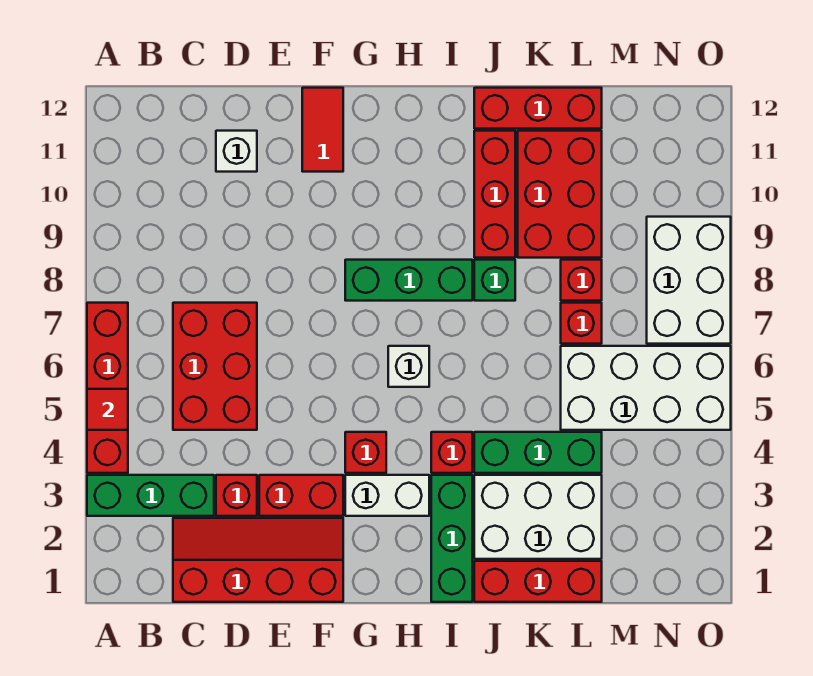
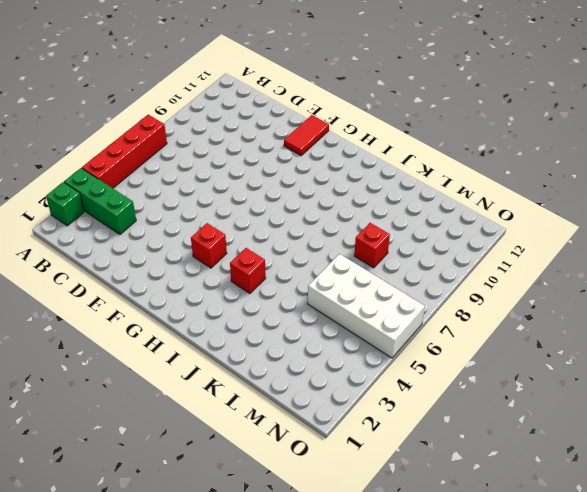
green 1x1 brick [46,182,84,226] -> green 1x1 brick moved to [474,260,515,301]
none -> red 2x4 slope [173,518,343,602]
none -> red 2x3 brick [173,303,257,430]
none -> red 1x1 brick [216,475,257,516]

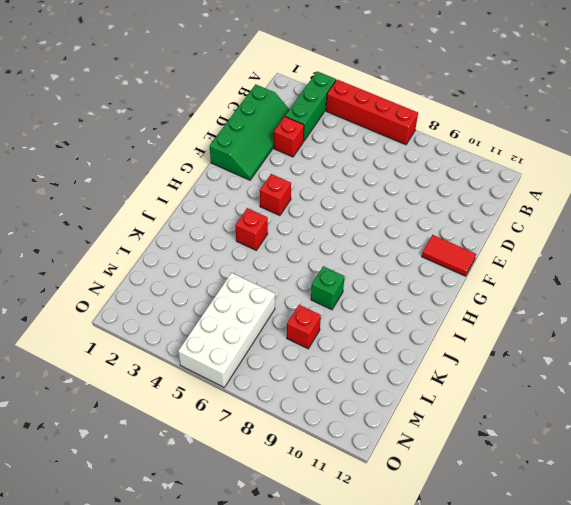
green 2x4 slope [210,84,289,180] -> red 2x4 slope [173,518,343,602]
none -> red 2x3 brick [173,303,257,430]
none -> white 1x1 brick [216,131,257,172]
none -> red 1x2 brick [259,475,343,516]

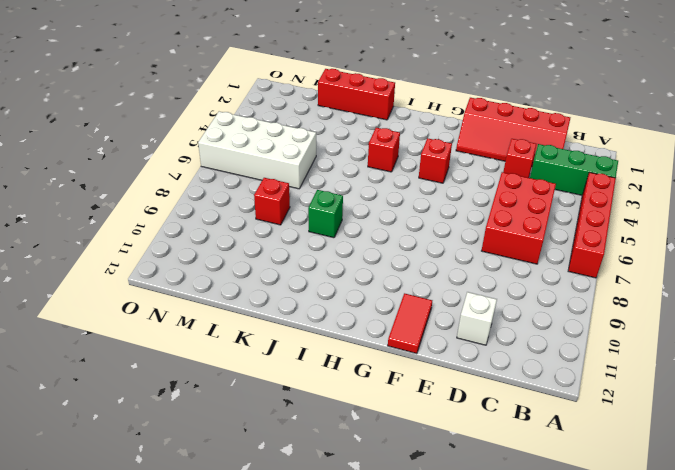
none -> red 1x2 brick [259,475,343,516]
none -> white 1x2 brick [345,475,429,516]
none -> green 1x3 brick [345,260,472,301]

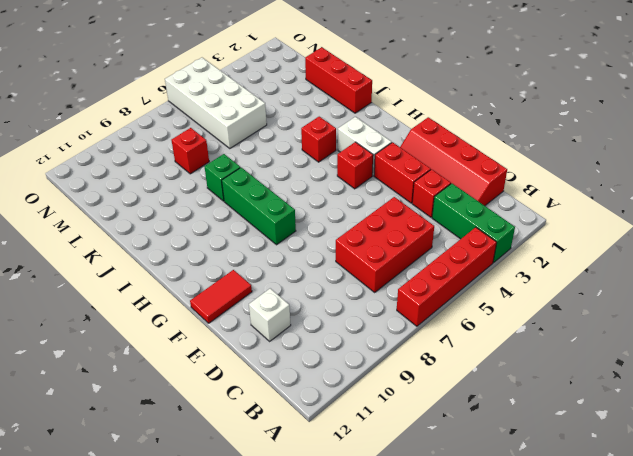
none -> white 1x1 brick [388,346,429,387]
none -> green 1x3 brick [431,475,472,602]
none -> white 2x3 brick [474,475,602,559]

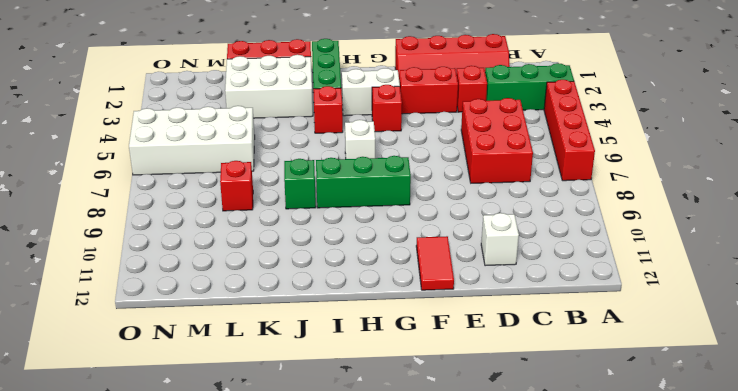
none -> green 1x3 brick [474,432,602,473]
none -> red 1x3 brick [474,131,515,258]
none -> red 1x3 brick [474,88,602,129]

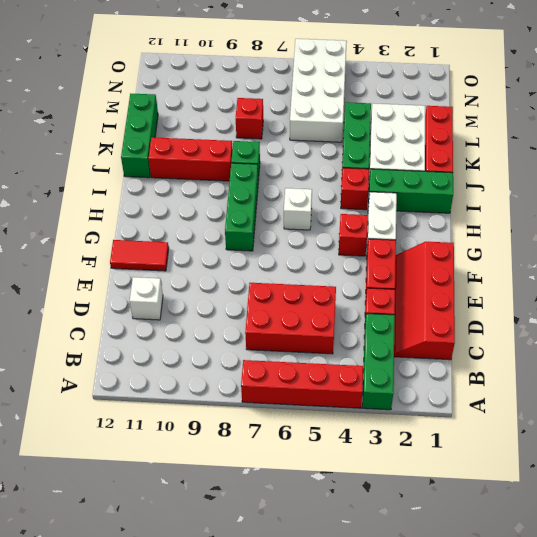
green 1x3 brick [121,94,158,178] -> red 1x3 brick [474,88,602,129]
none -> red 2x3 brick [518,131,602,258]
none -> red 1x1 brick [561,303,602,344]
none -> white 2x3 brick [647,217,731,344]

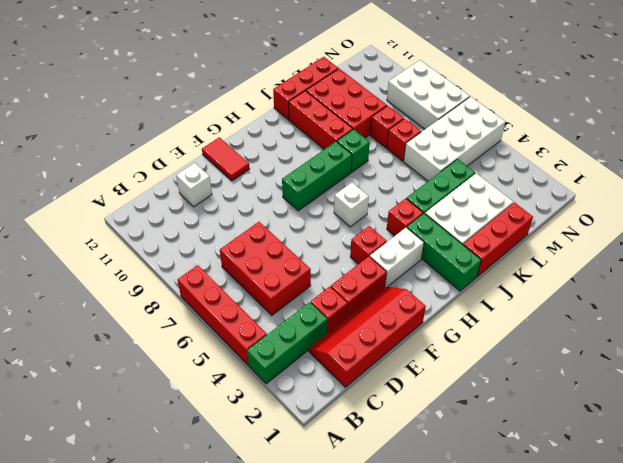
none -> red 1x1 tile [87,389,128,430]

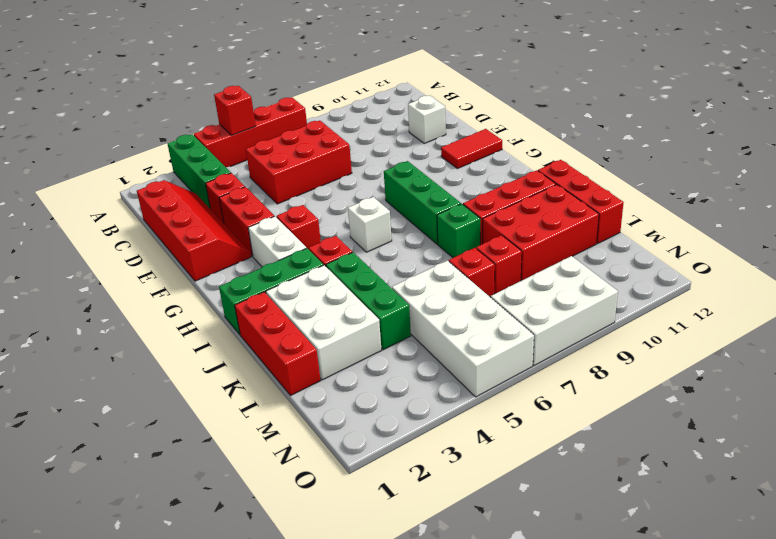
red 1x1 brick [214,86,256,135] -> red 1x1 tile [87,389,128,430]

